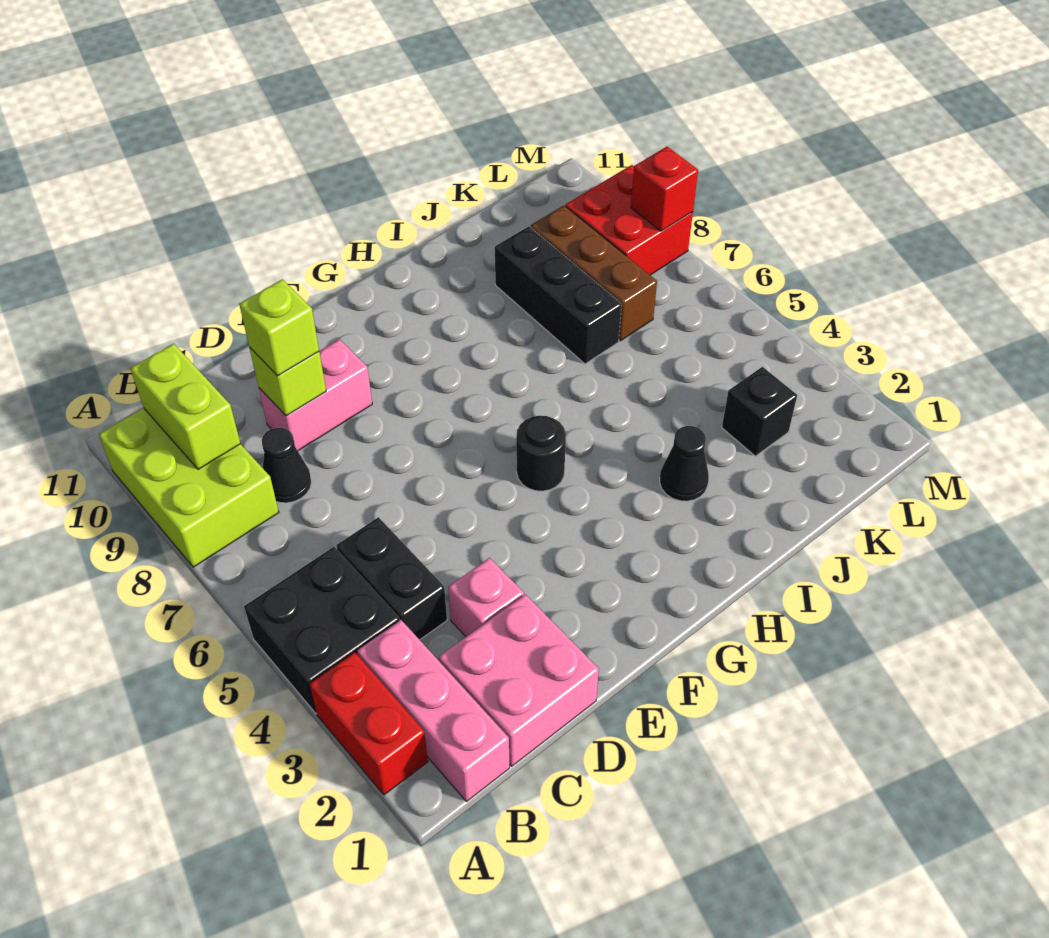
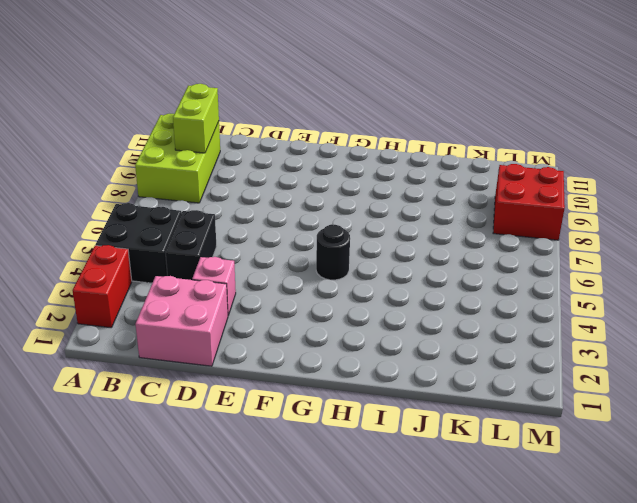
none -> pink 1x3 brick [357,620,510,802]
none -> black 1x1 cone [262,428,311,503]
none -> pink 1x2 brick [259,339,372,451]

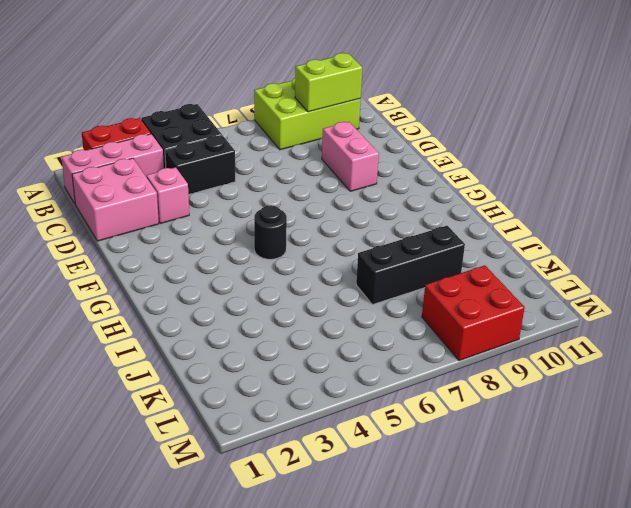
none -> black 1x1 cone [262,428,311,503]
none -> black 1x1 cone [660,426,709,501]
none -> black 1x1 brick [722,367,797,456]

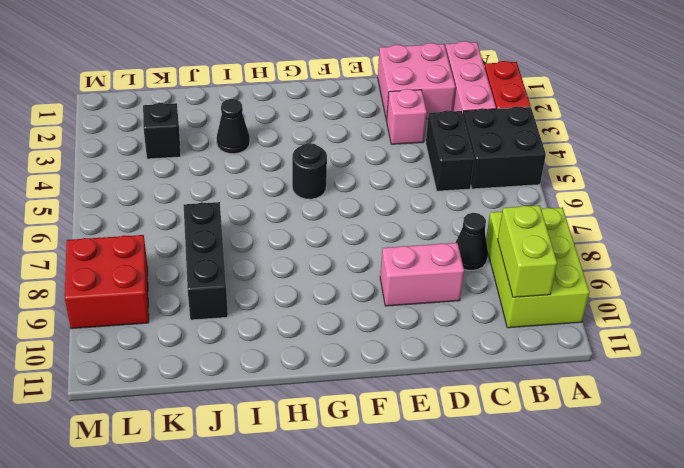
none -> brown 1x3 brick [531,206,657,341]
none -> lime 1x1 brick [249,347,326,416]
none -> red 1x1 brick [631,147,698,231]

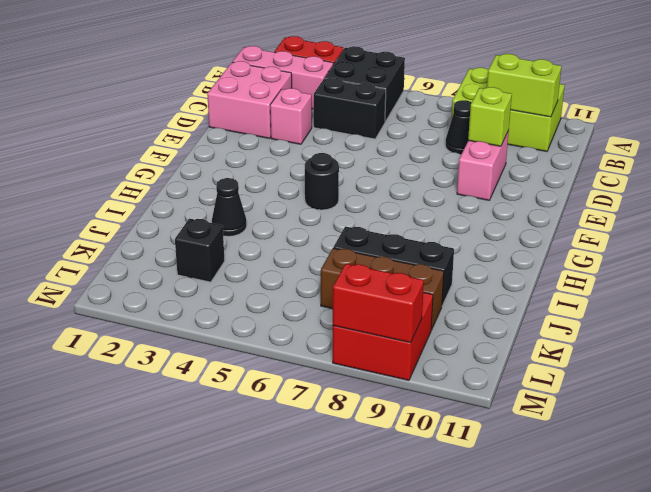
red 1x2 brick [333,264,424,343] -> red 1x1 brick [631,147,698,231]
none -> lime 1x1 brick [239,279,319,376]

